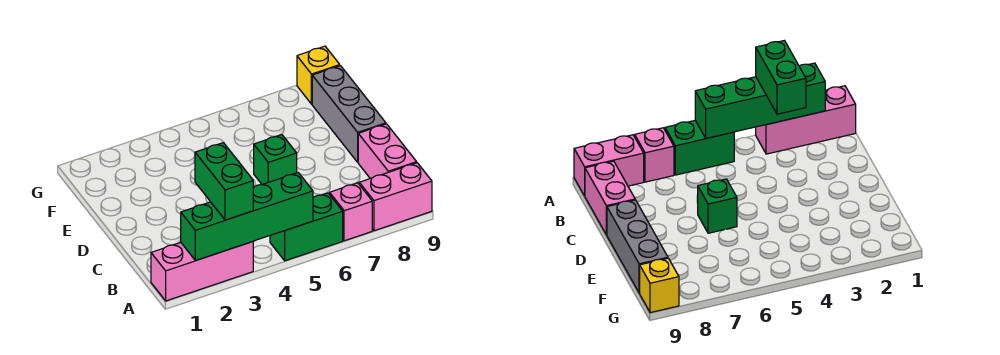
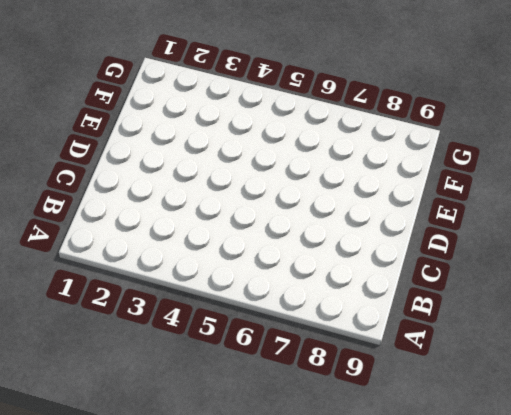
none -> pink 1x3 brick [151,242,253,301]
none -> green 1x2 brick [270,193,343,261]

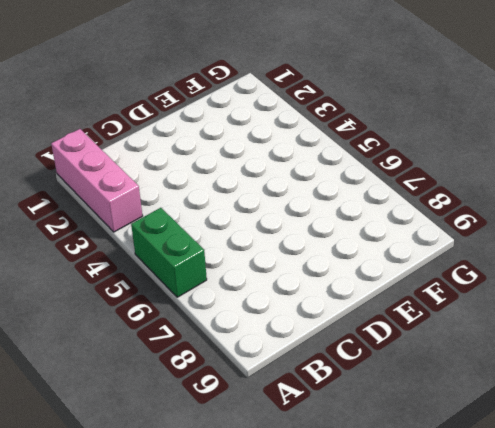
none -> pink 1x1 brick [330,183,372,241]
none -> pink 1x2 brick [359,163,432,231]

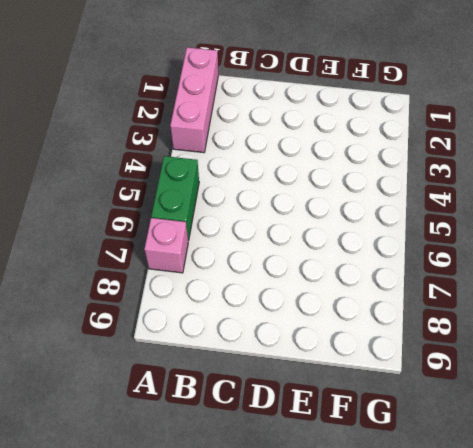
none -> pink 1x2 brick [359,163,432,231]
none -> pink 1x2 brick [358,124,417,178]

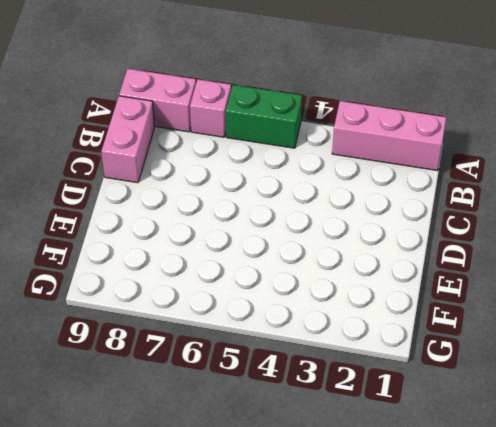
none -> green 1x1 brick [254,135,297,185]
none -> grey 1x3 brick [312,66,386,162]

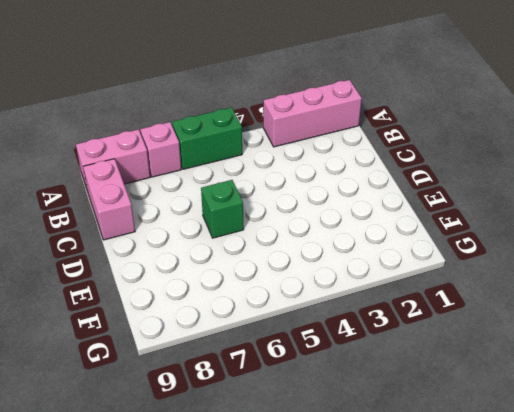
none -> grey 1x3 brick [312,66,386,162]
none -> yellow 1x1 brick [297,46,340,104]

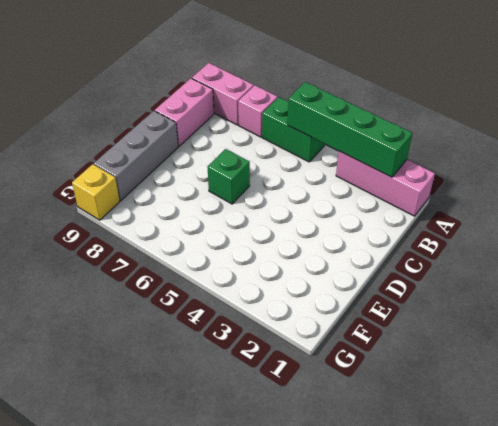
none -> green 1x2 brick [195,143,253,220]

